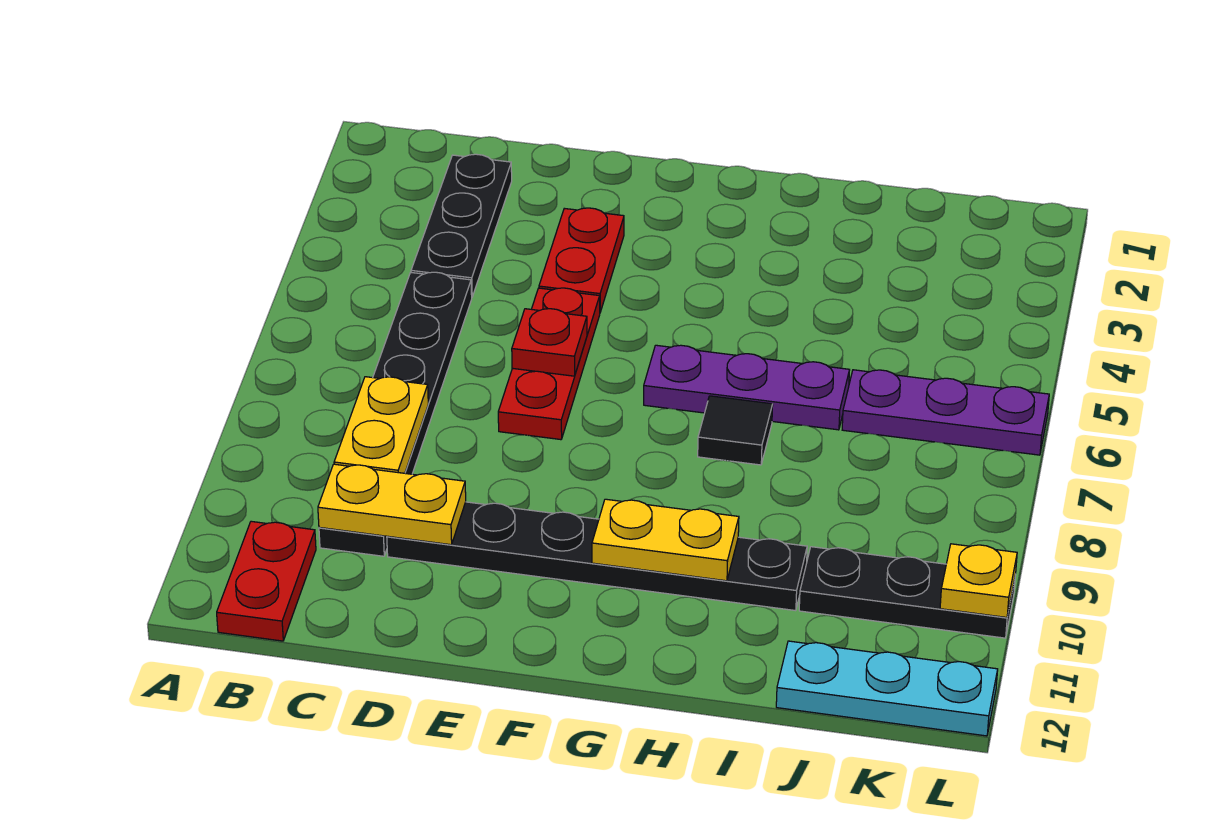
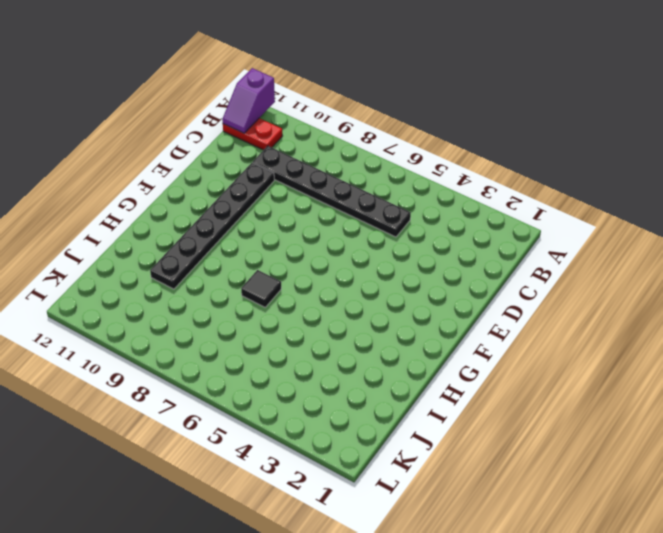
purple 1x2 slope [222,68,275,133] -> none
none -> black 1x3 plate [411,154,512,297]
none -> red 1x2 plate [539,208,624,312]
none -> red 1x3 plate [498,288,600,440]

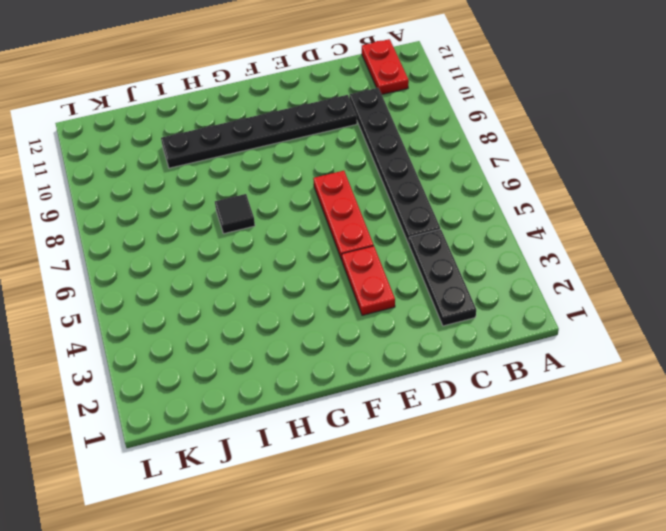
none -> purple 1x3 plate [644,345,849,430]
none -> purple 1x3 plate [842,370,1049,455]
none -> black 1x3 plate [799,547,1016,638]

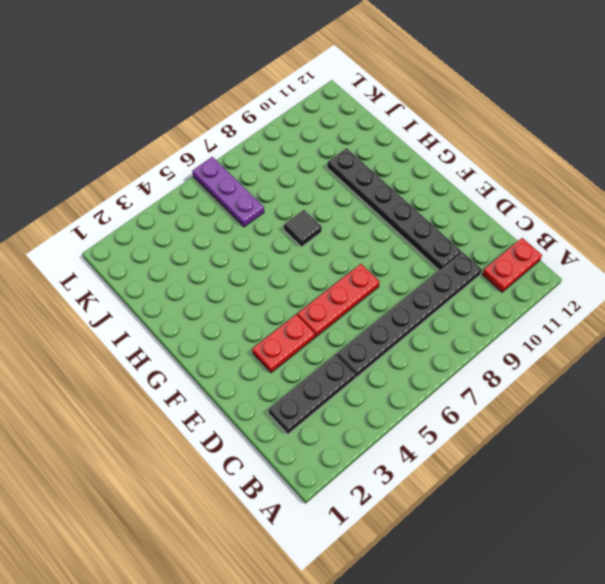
none -> purple 1x3 plate [644,345,849,430]
none -> black 1x3 plate [799,547,1016,638]
none -> cyan 1x3 plate [776,641,998,736]

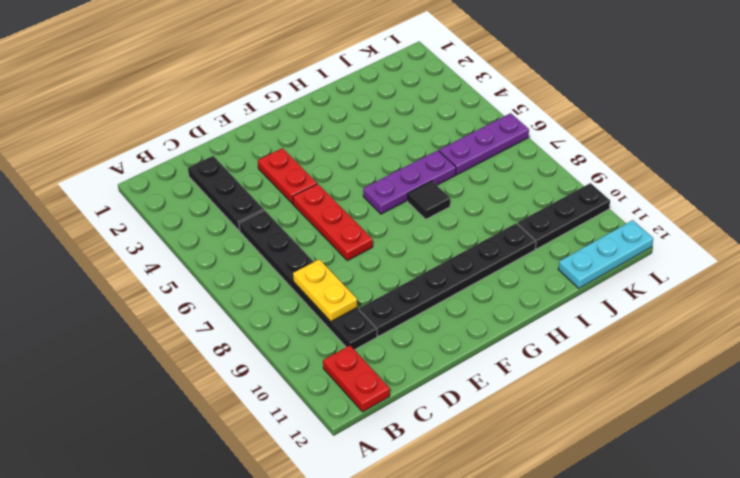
none -> yellow 1x2 plate [318,464,466,545]
none -> red 1x1 plate [512,309,587,376]
none -> yellow 1x2 plate [592,499,739,581]

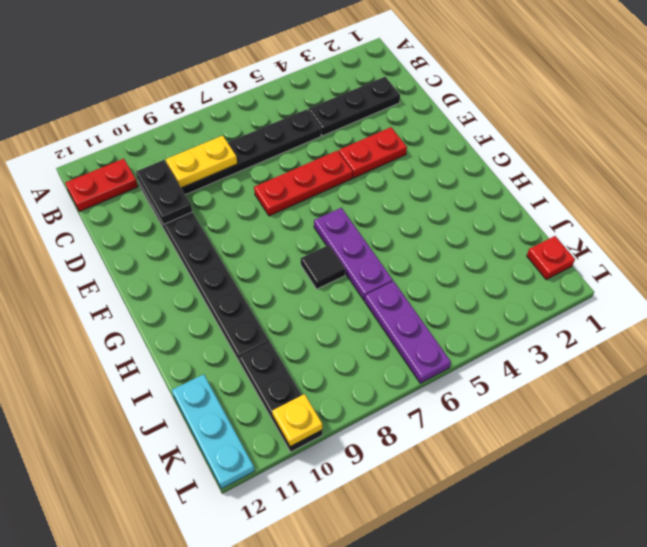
black 1x2 plate [136,160,192,224] -> yellow 1x2 plate [318,464,466,545]
red 1x1 plate [527,236,575,280] -> red 1x1 plate moved to [512,309,587,376]
none -> yellow 1x2 plate [592,499,739,581]

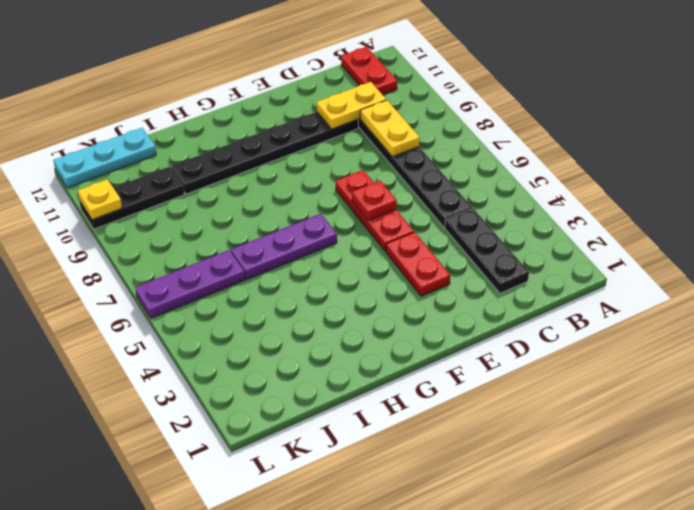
none -> black 1x1 tile [698,396,773,465]
none -> yellow 1x2 plate [592,499,739,581]

